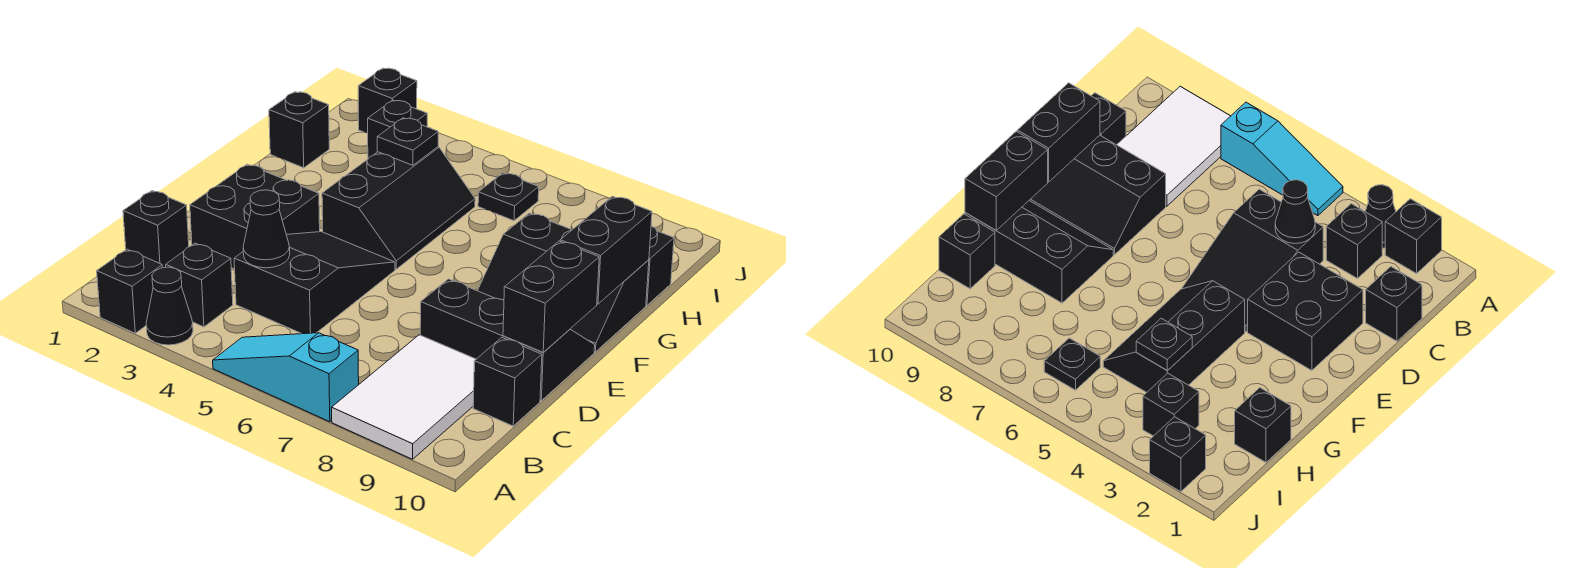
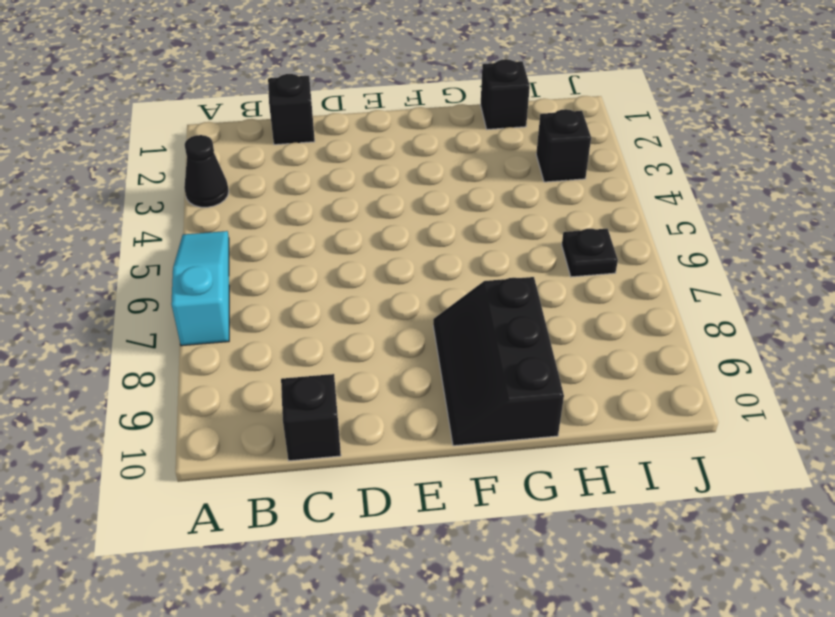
none -> black 1x1 brick [97,249,162,333]
none -> white 2x3 tile [332,335,476,459]
none -> black 1x1 brick [166,243,233,327]

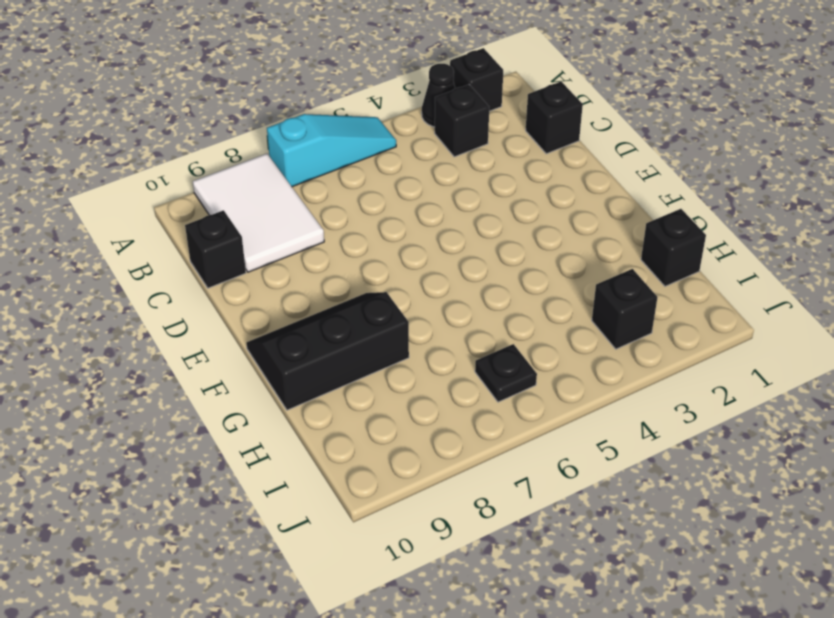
none -> black 2x3 slope [234,232,395,334]
none -> black 2x2 brick [190,164,320,269]
none -> black 2x3 slope [420,279,595,401]

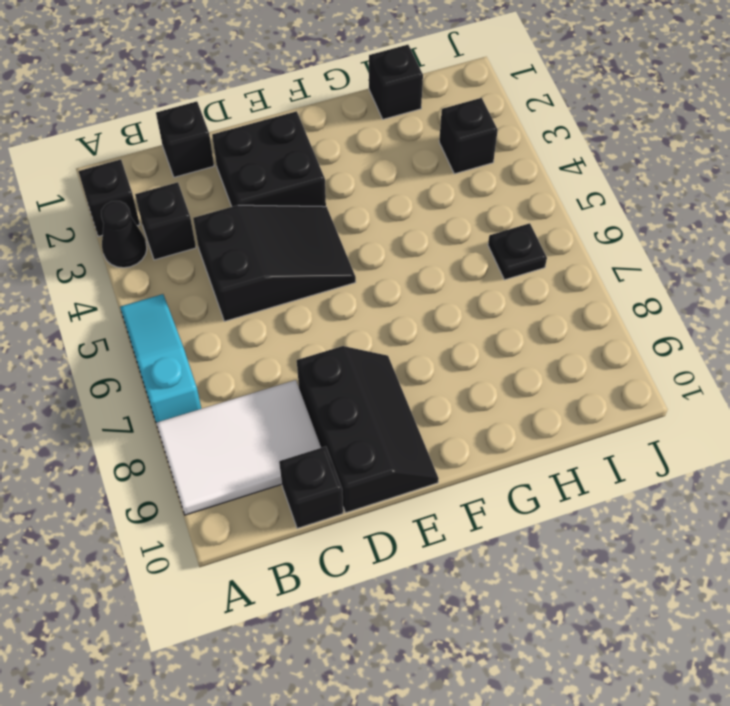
none -> black 2x3 slope [322,147,475,269]
none -> black 2x3 slope [478,213,649,352]
none -> black 1x1 brick [646,226,674,305]

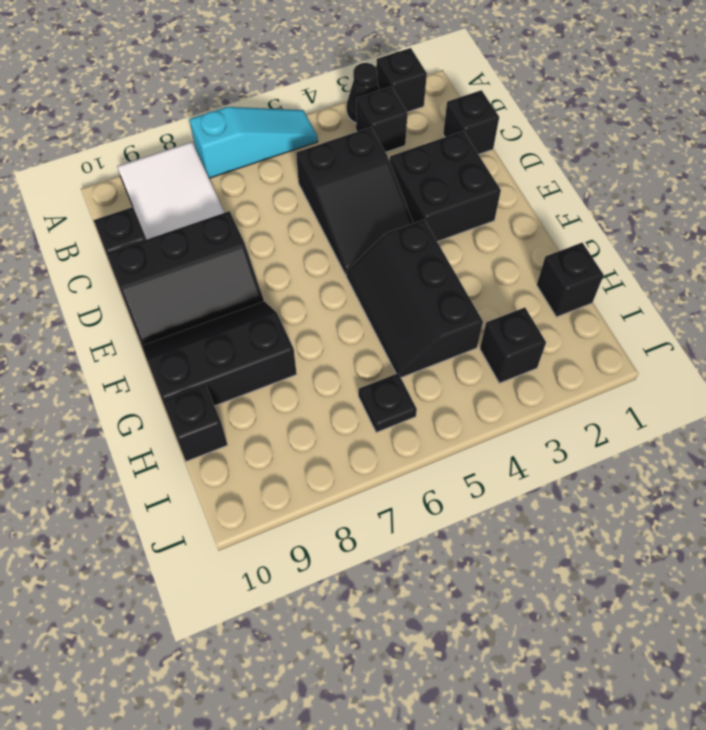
none -> black 1x1 brick [358,68,417,133]
none -> black 1x1 cone [243,190,290,268]
none -> black 1x2 brick [503,241,599,352]

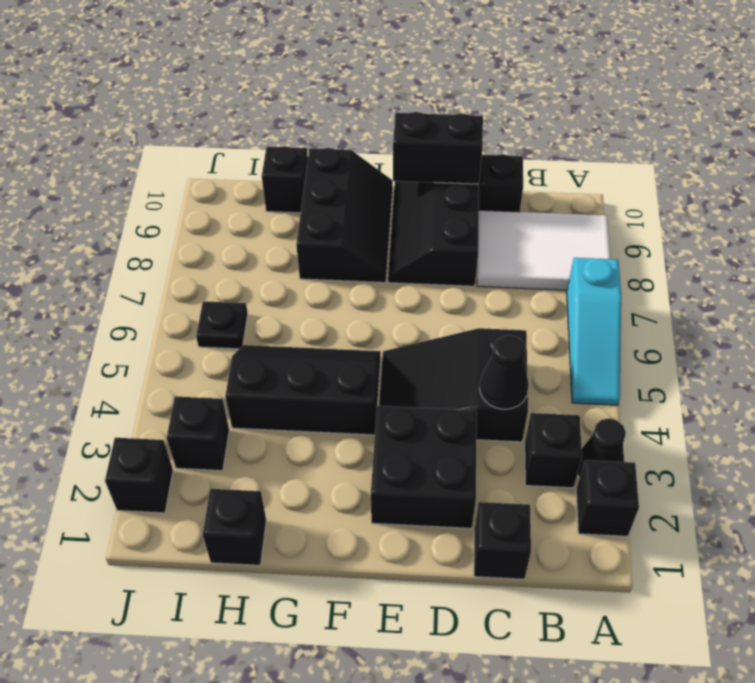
none -> black 1x2 brick [560,196,652,304]
none -> black 1x1 plate [377,118,438,165]

